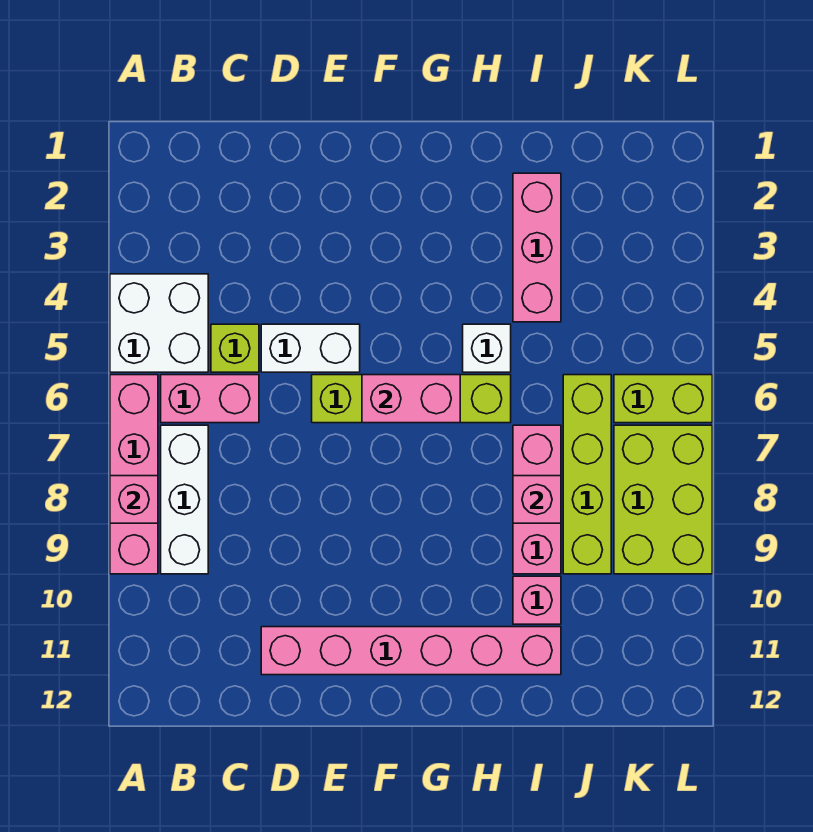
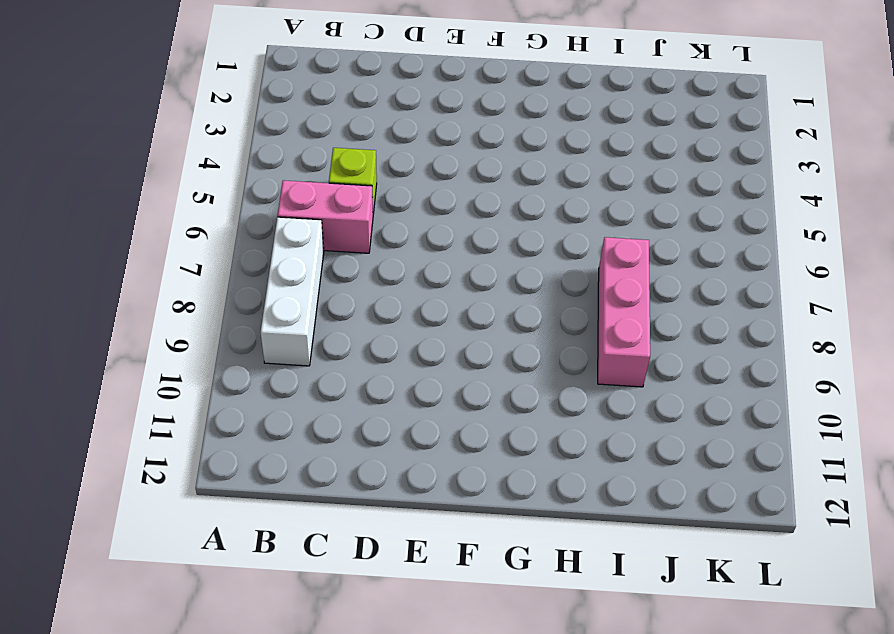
none -> white 2x2 brick [110,274,208,372]
none -> pink 1x4 brick [110,375,158,574]
none -> white 1x2 brick [261,324,360,372]

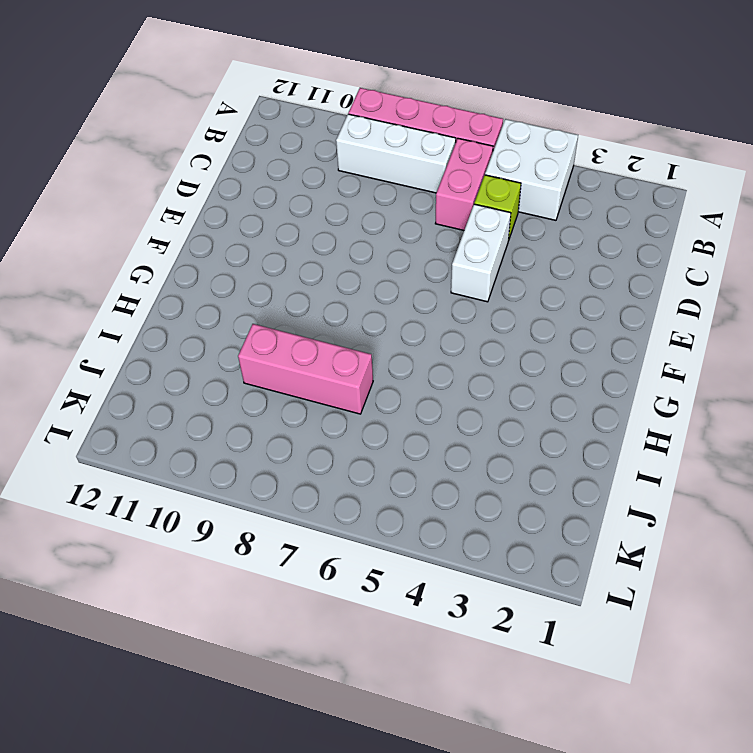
none -> pink 1x6 brick [261,627,561,675]
none -> lime 1x4 brick [312,375,511,423]
none -> white 1x1 brick [463,324,511,372]

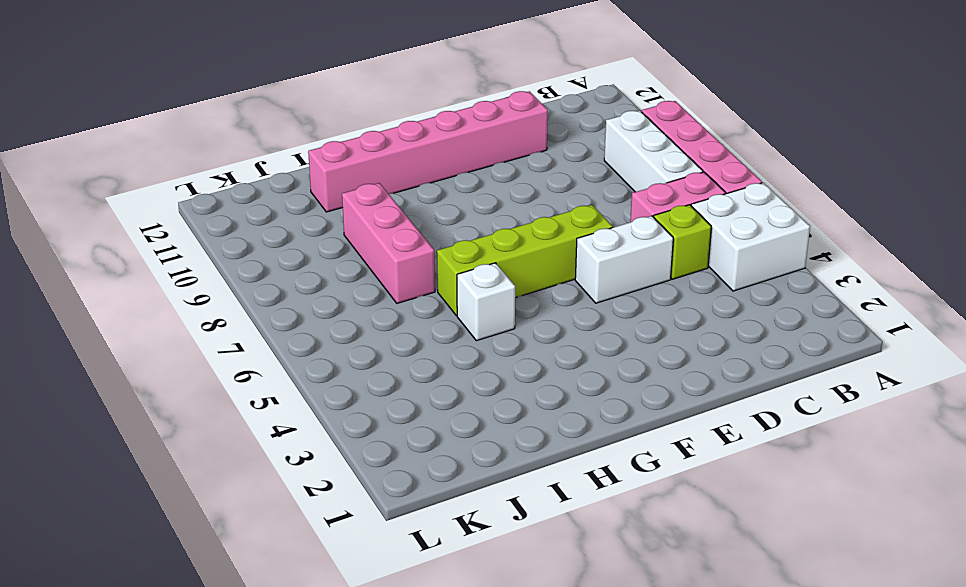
none -> pink 1x3 brick [513,173,561,322]
none -> pink 1x1 brick [513,576,561,624]
none -> lime 1x4 brick [563,375,611,574]

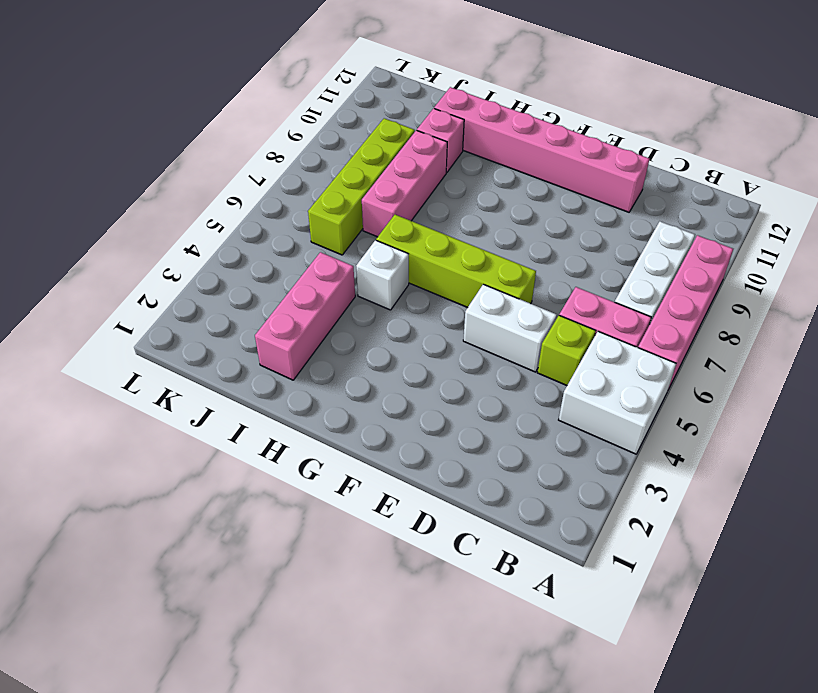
none -> lime 1x2 brick [614,375,712,423]
none -> lime 2x3 brick [614,425,712,574]
none -> pink 1x1 brick [110,476,158,523]

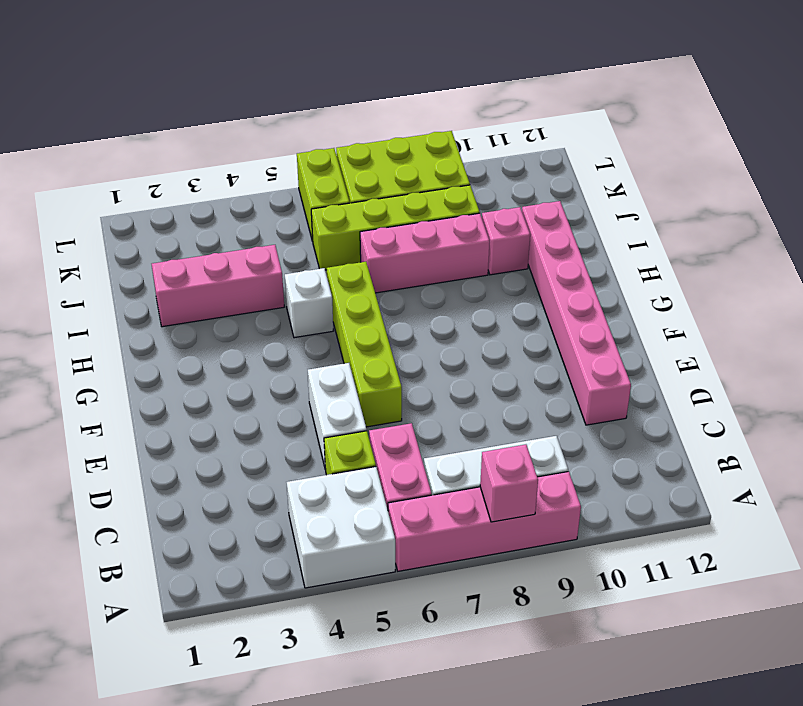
none -> pink 1x2 brick [362,375,460,423]
none -> pink 1x1 brick [513,476,561,523]

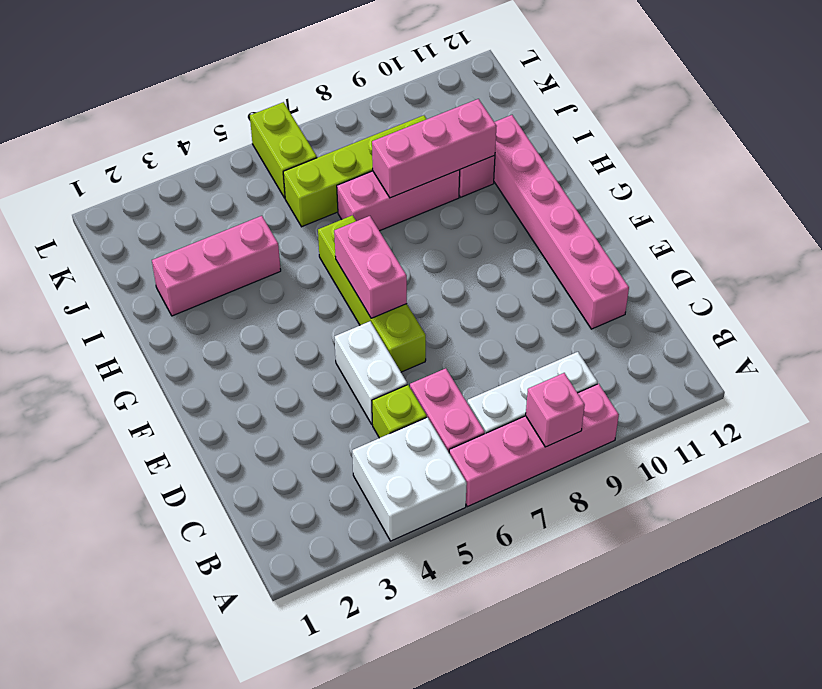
pink 1x3 brick [372,99,497,198] -> pink 1x1 brick [513,476,561,523]
none -> white 1x1 brick [463,324,511,372]
none -> lime 2x3 brick [614,425,712,574]

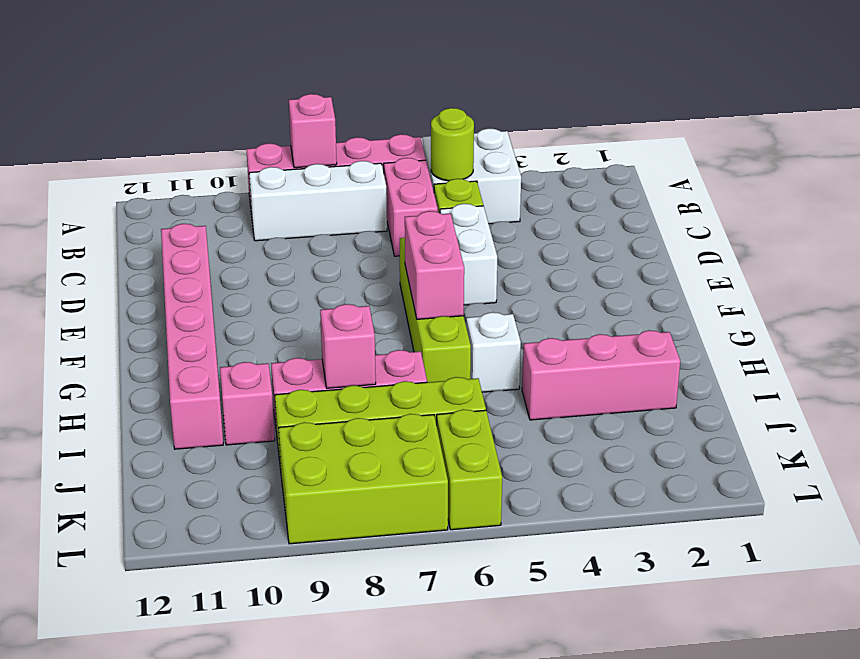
lime 1x1 round brick [431,108,474,181] -> none

